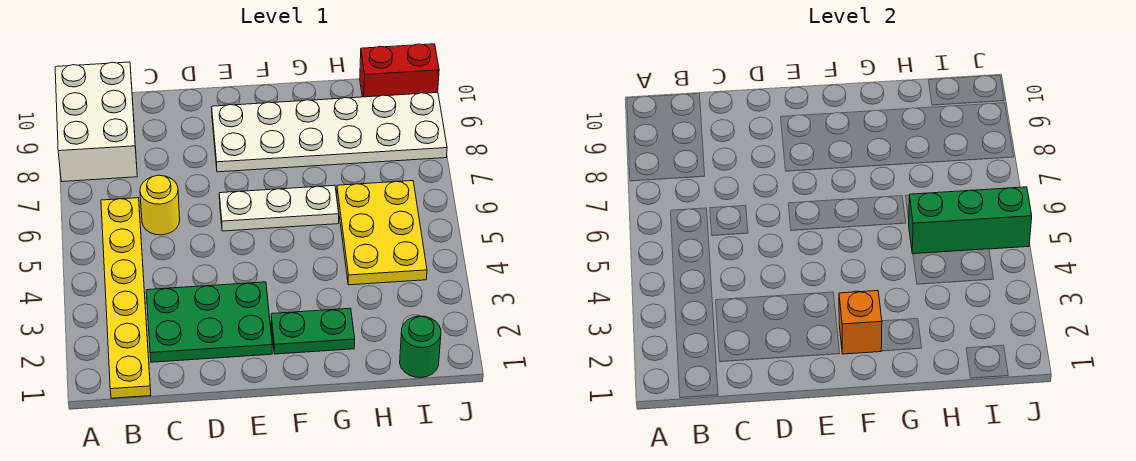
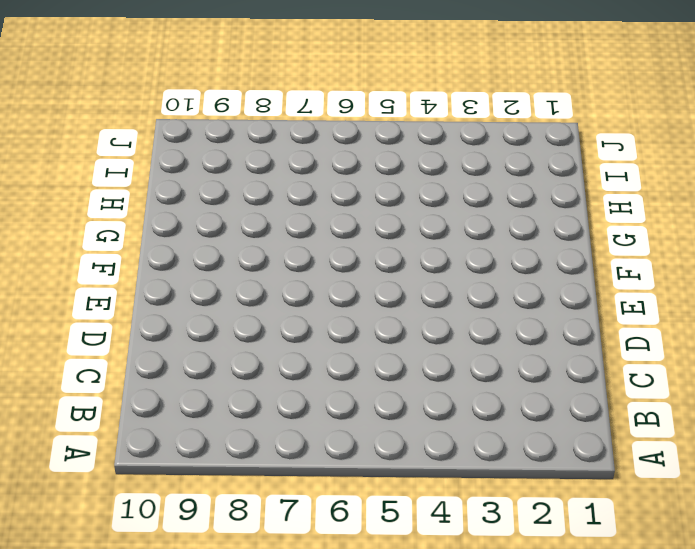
none -> white 2x3 brick [55,62,137,182]
none -> yellow 1x6 plate [101,198,151,398]
none -> green 2x3 plate [146,282,272,362]

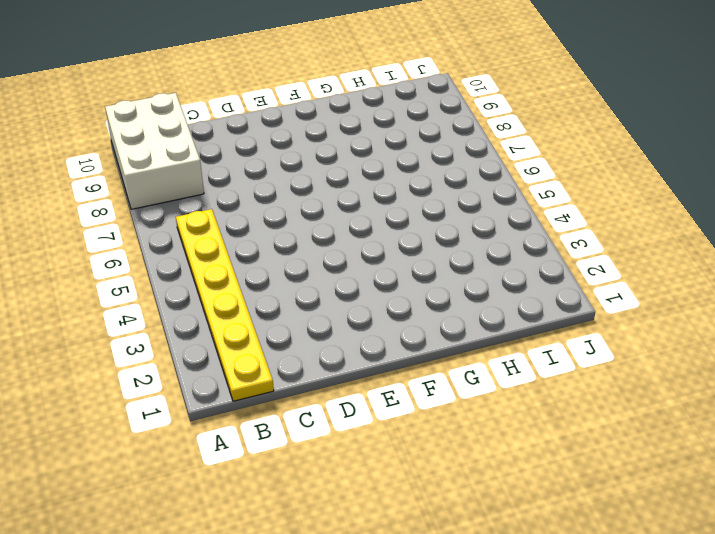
none -> green 2x3 plate [146,282,272,362]
none -> yellow 1x1 round brick [140,175,180,235]
none -> white 1x3 plate [219,185,339,231]

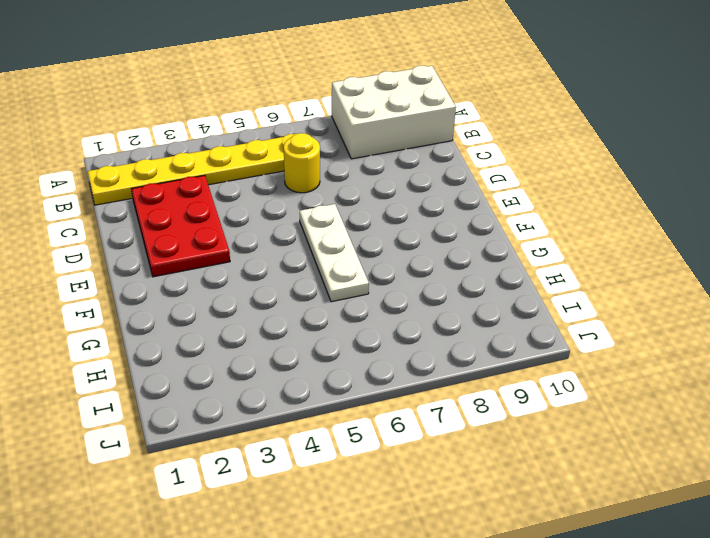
red 2x3 plate [132,175,230,277] -> green 2x3 plate [146,282,272,362]
none -> white 2x6 plate [212,93,447,172]
none -> green 1x2 plate [271,308,355,354]
none -> yellow 2x3 plate [337,181,427,285]

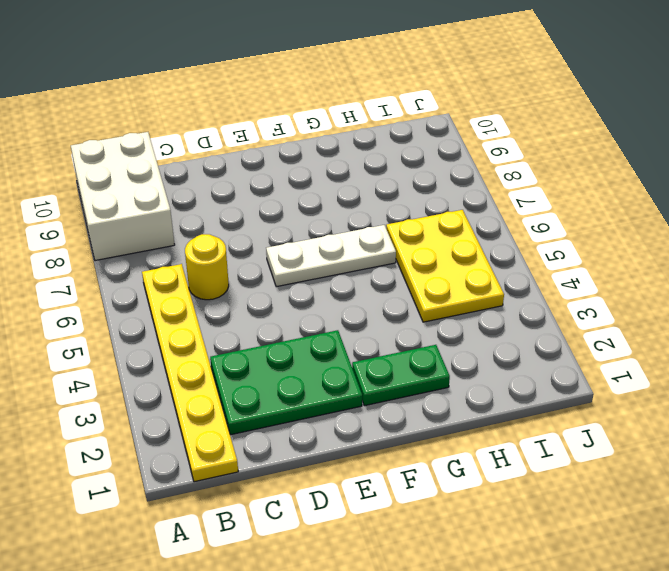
none -> white 2x6 plate [212,93,447,172]
none -> green 1x1 round brick [400,316,441,378]
none -> red 1x2 brick [360,44,439,97]

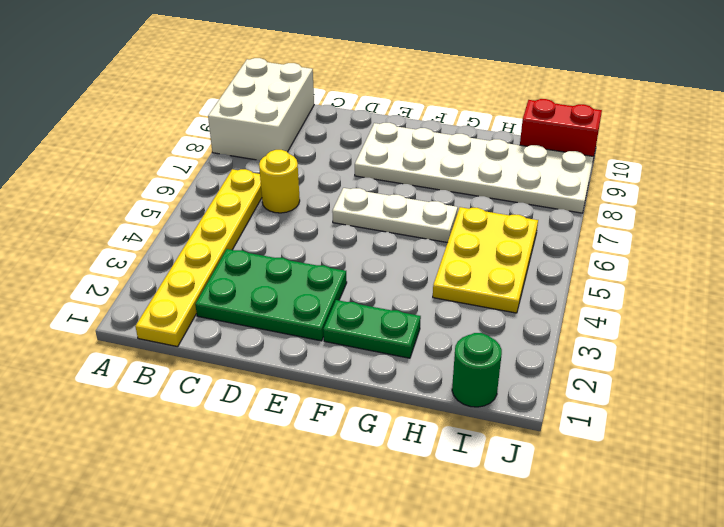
none -> orange 1x1 brick [839,291,882,354]
none -> green 1x3 brick [909,187,1032,254]

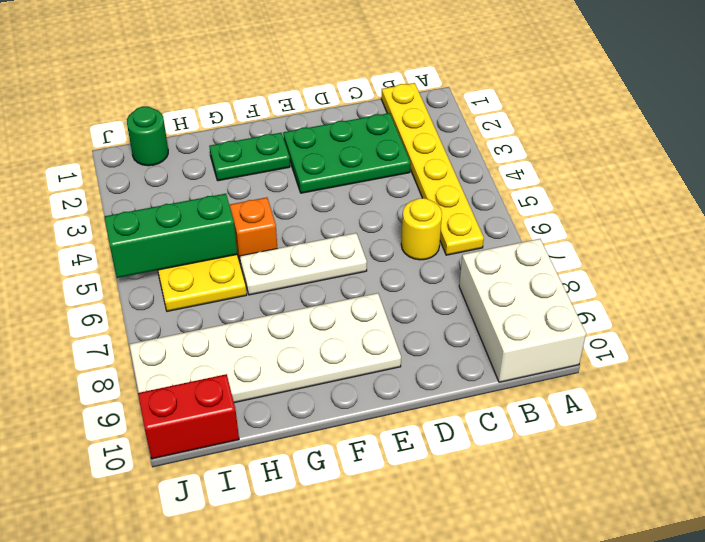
orange 1x1 brick [229,197,277,262] -> orange 1x1 brick moved to [839,291,882,354]

